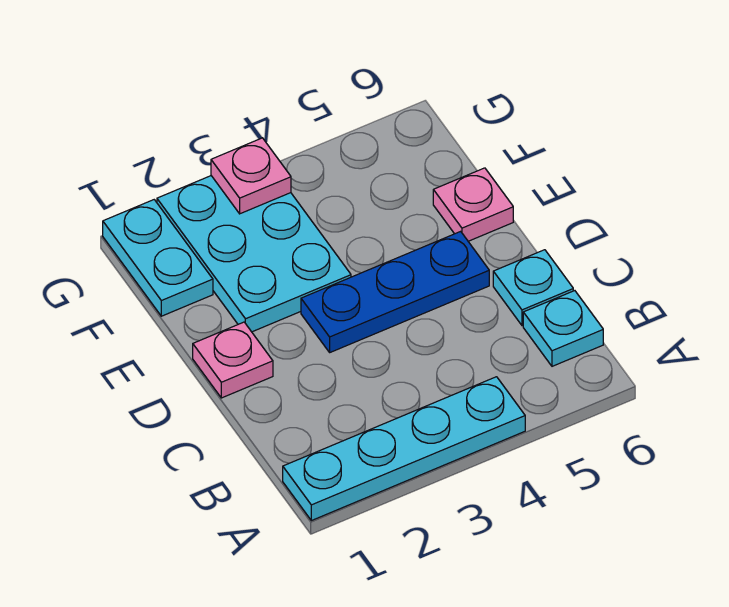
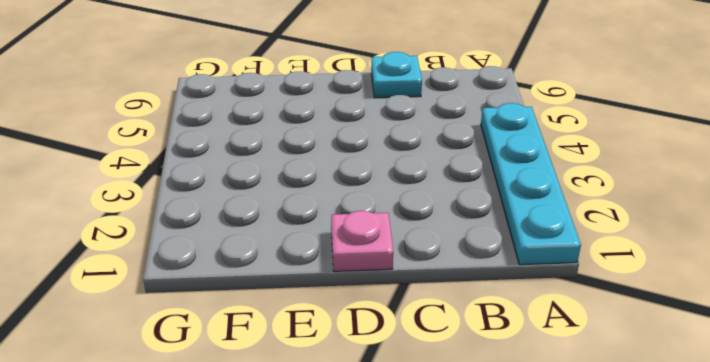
none -> cyan 1x1 plate [523,291,603,366]
none -> blue 1x3 plate [301,231,489,352]

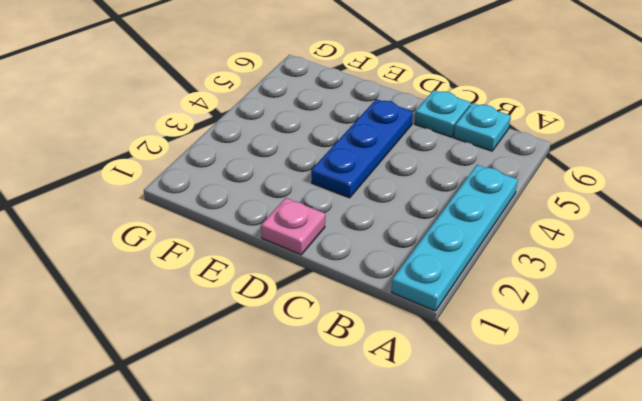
none -> cyan 2x3 plate [157,176,351,332]
none -> pink 1x1 plate [433,168,513,241]

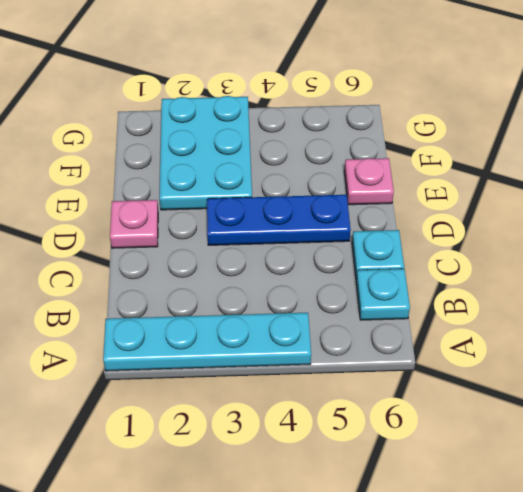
none -> cyan 1x2 plate [103,200,213,316]
none -> pink 1x1 plate [211,138,291,214]

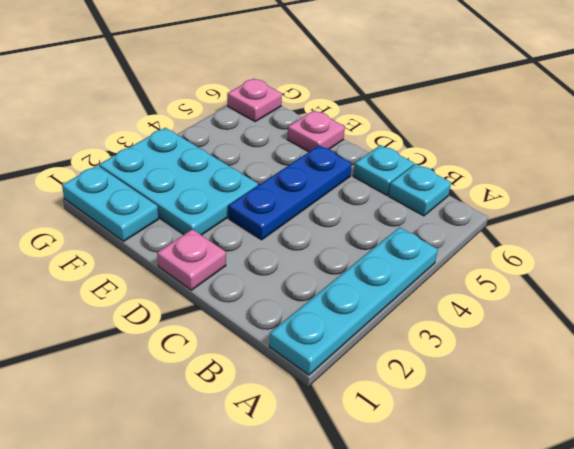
pink 1x1 plate [227,79,282,122] -> pink 1x1 plate moved to [211,138,291,214]

